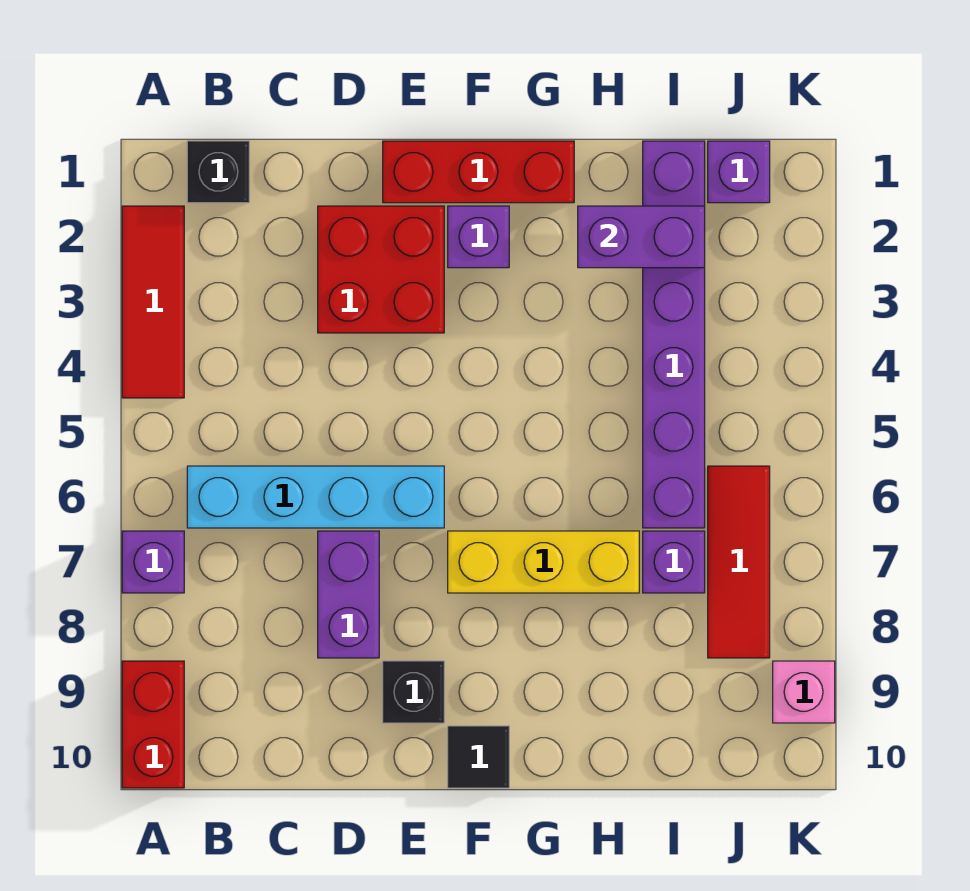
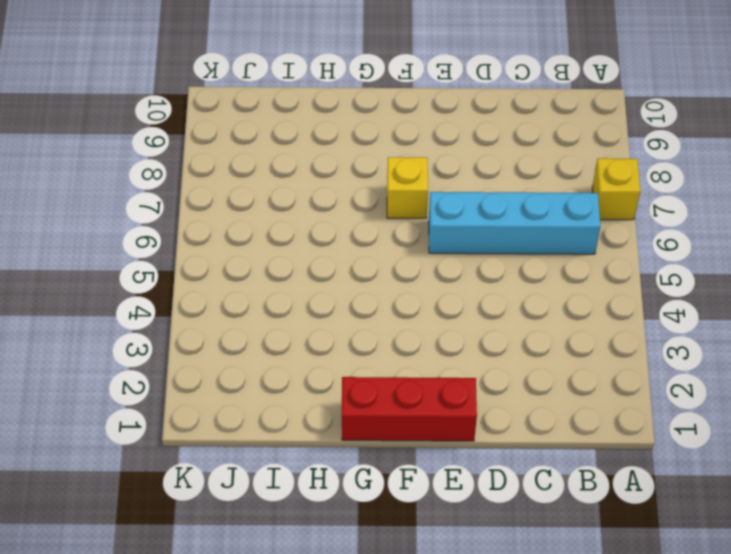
yellow 1x1 brick [592,158,640,220] -> purple 1x1 brick [122,531,184,593]
yellow 1x1 brick [387,157,428,218] -> yellow 1x3 brick [448,531,639,593]
none -> red 1x3 tile [122,206,184,398]
none -> red 1x2 brick [122,661,184,788]
none -> black 1x1 brick [187,141,249,203]

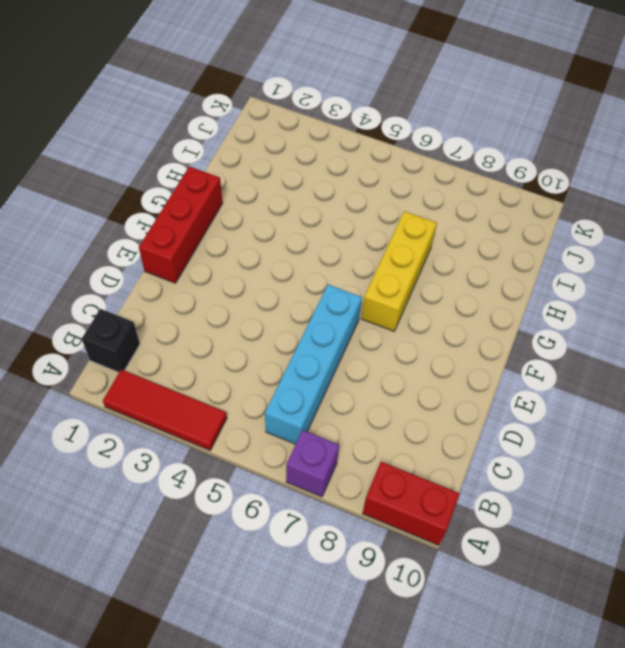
none -> red 2x2 brick [318,206,444,333]
none -> purple 1x2 brick [318,531,379,658]
none -> black 1x1 brick [383,661,444,723]

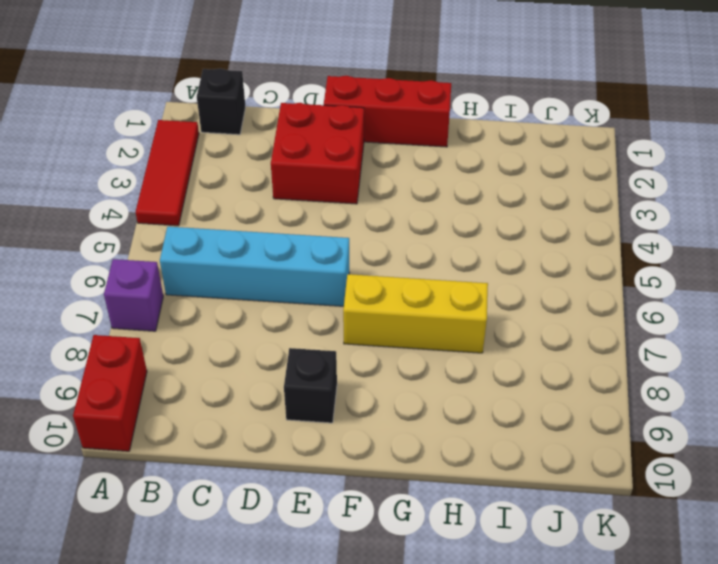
none -> purple 1x2 brick [318,531,379,658]
none -> purple 1x1 brick [448,206,509,268]
none -> black 1x1 tile [448,726,509,788]

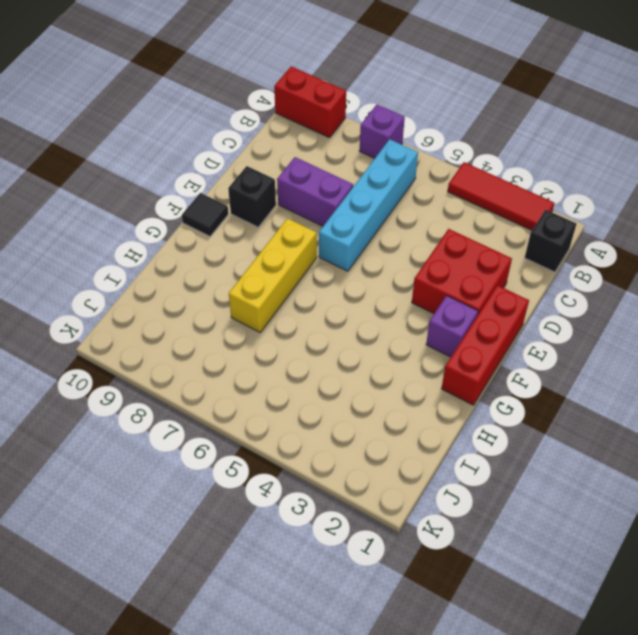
none -> purple 1x6 brick [643,141,705,528]
none -> purple 1x1 brick [643,531,705,593]
none -> purple 1x1 brick [708,141,770,203]

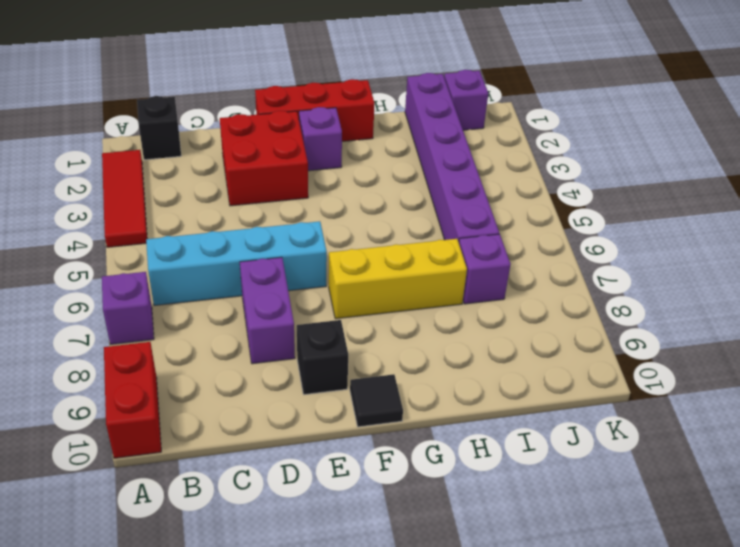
none -> red 1x3 tile [708,466,770,658]
none -> pink 1x1 brick [773,661,835,723]
none -> purple 1x2 brick [578,206,705,268]

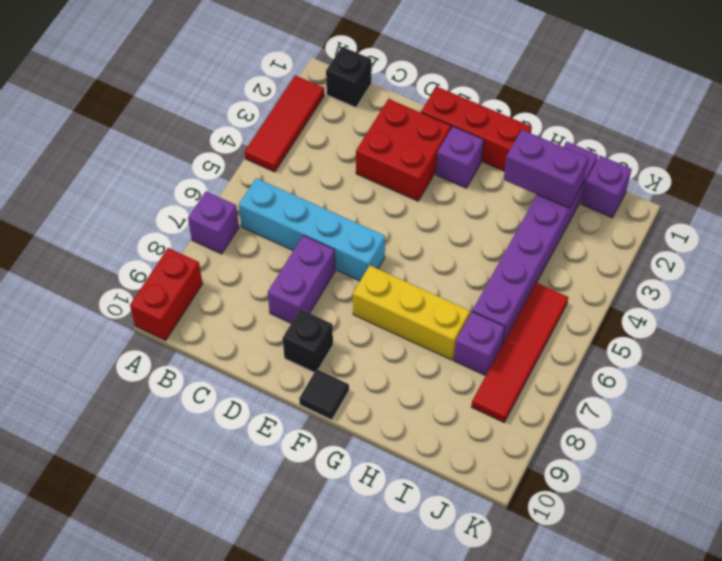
red 1x4 tile [471,283,568,422] -> red 1x3 tile [708,466,770,658]
none -> pink 1x1 brick [773,661,835,723]

